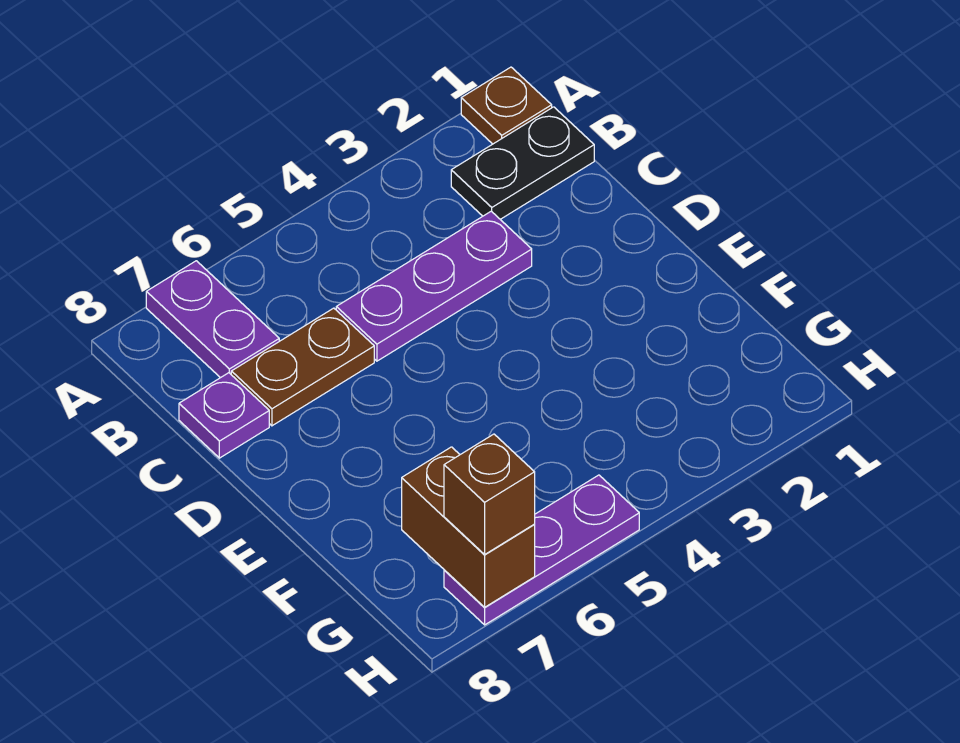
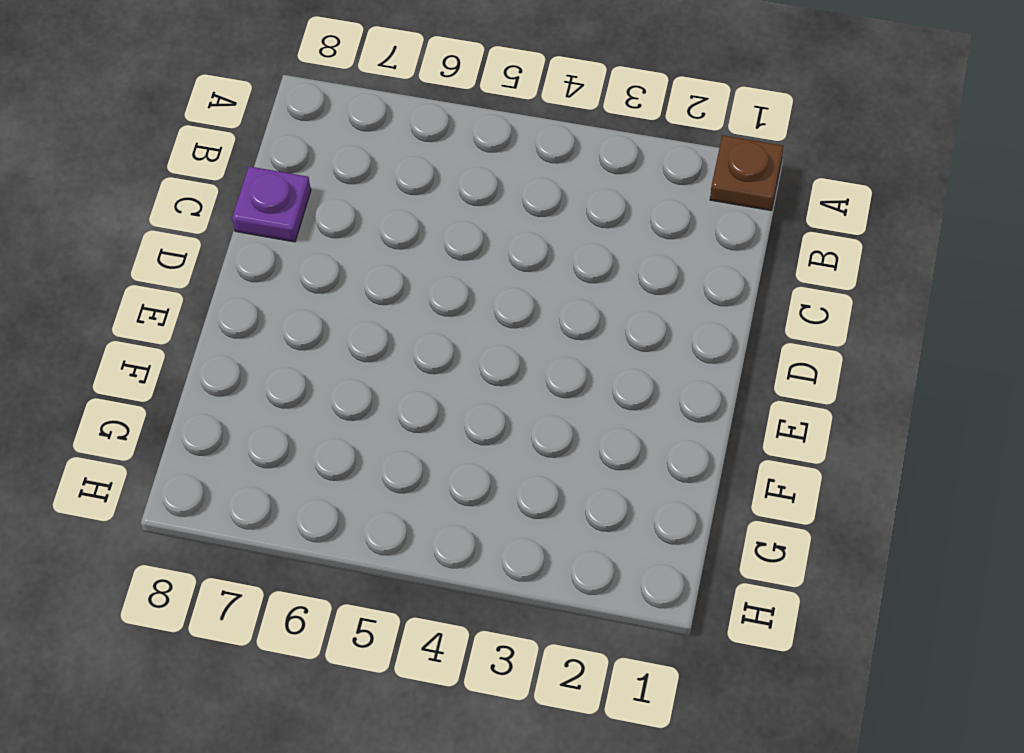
none -> purple 1x2 plate [146,261,279,378]
none -> black 1x2 plate [451,107,594,219]

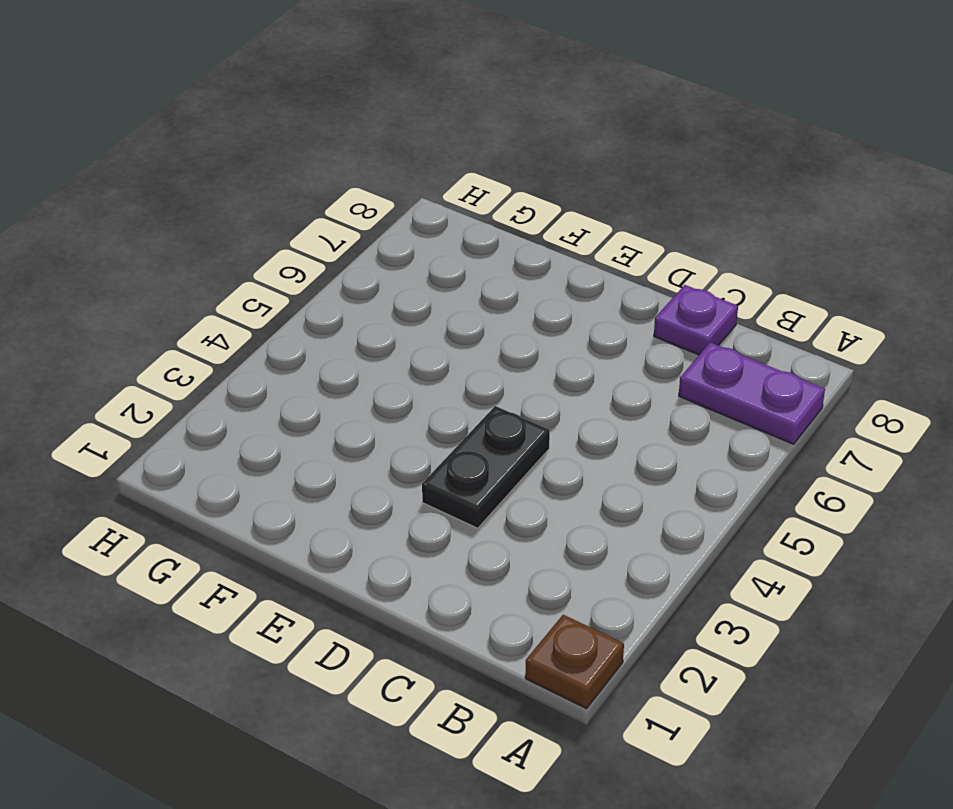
black 1x2 plate [422,406,550,528] -> black 1x2 plate moved to [451,107,594,219]
none -> purple 1x3 plate [336,211,532,361]
none -> brown 1x2 plate [231,308,374,426]

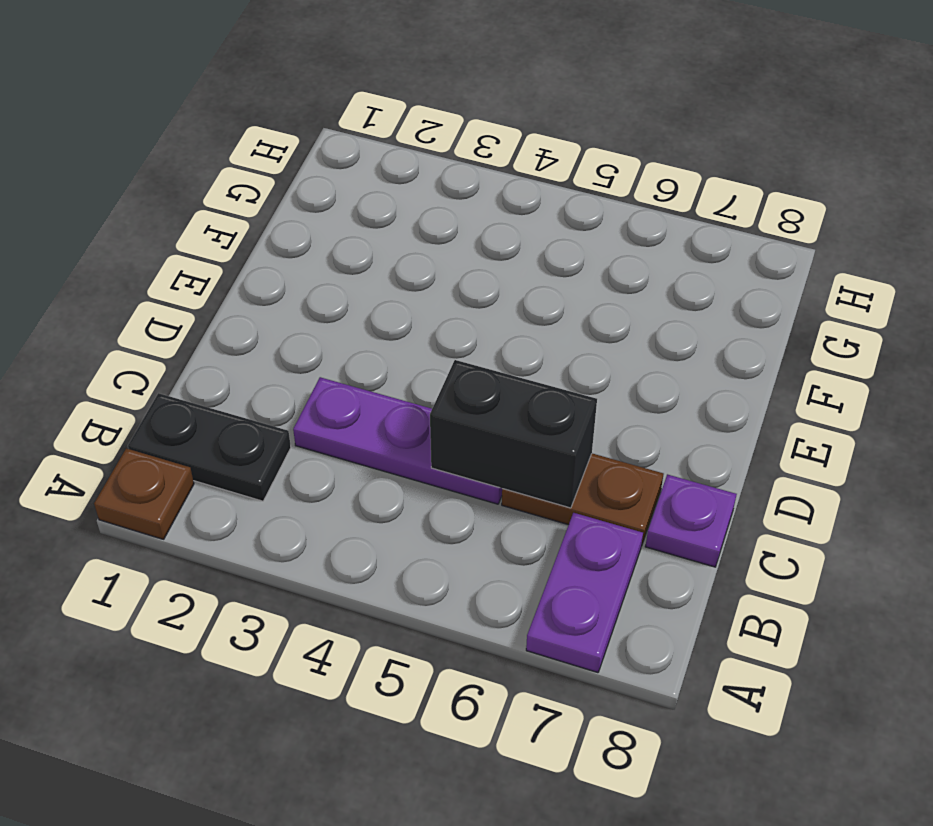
black 1x2 brick [430,360,597,508] -> none
none -> purple 1x3 plate [444,475,639,625]
none -> brown 1x2 brick [402,447,535,607]

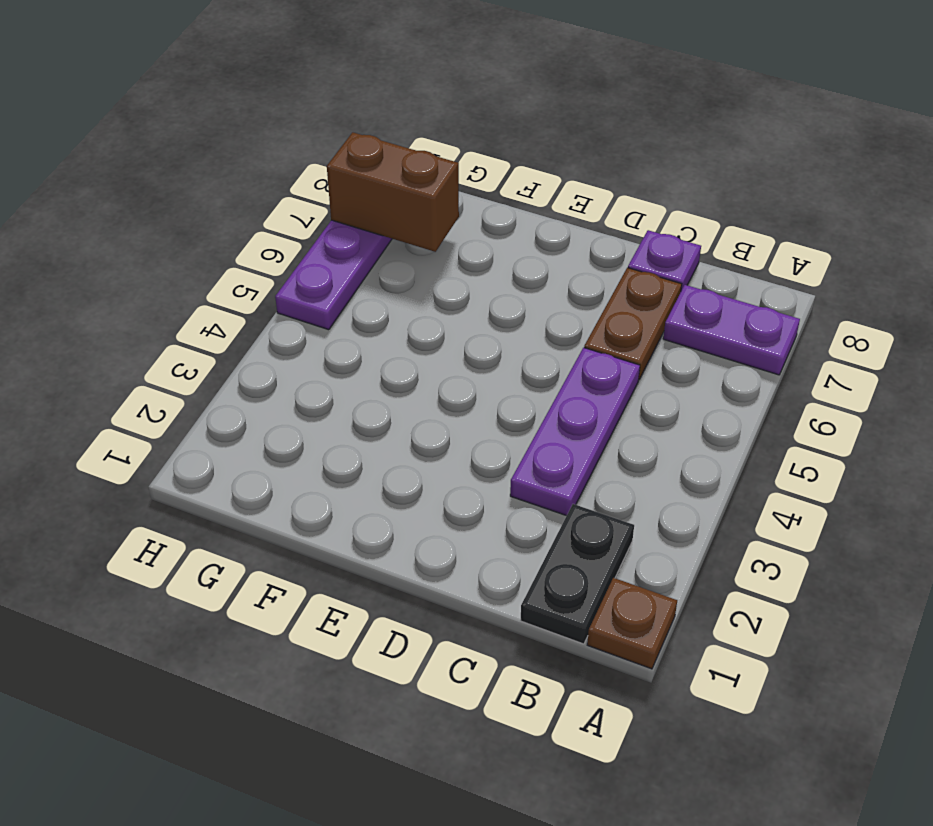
none -> brown 1x1 brick [444,434,535,554]

